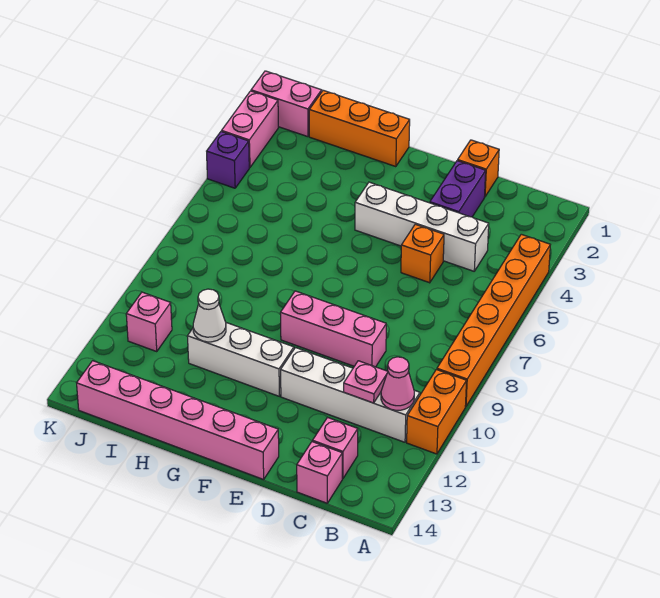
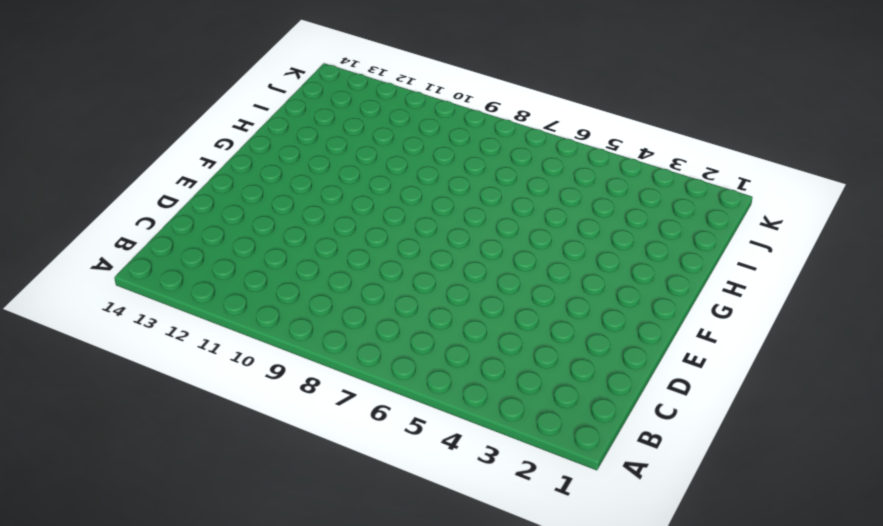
none -> orange 1x6 brick [437,234,550,407]
none -> orange 1x2 brick [407,370,467,454]
none -> white 1x4 brick [281,348,420,442]

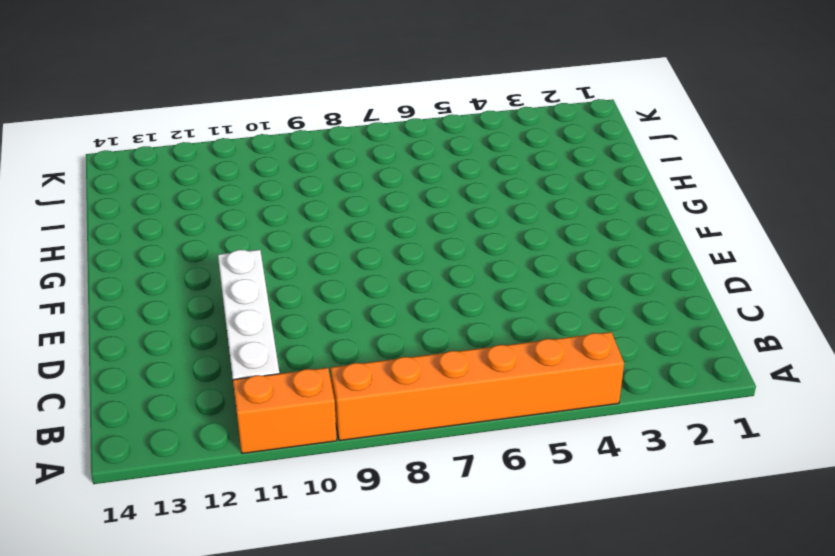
none -> white 1x4 brick [355,182,489,271]
none -> pink 1x1 brick [312,417,358,479]
none -> pink 1x1 brick [297,442,342,503]

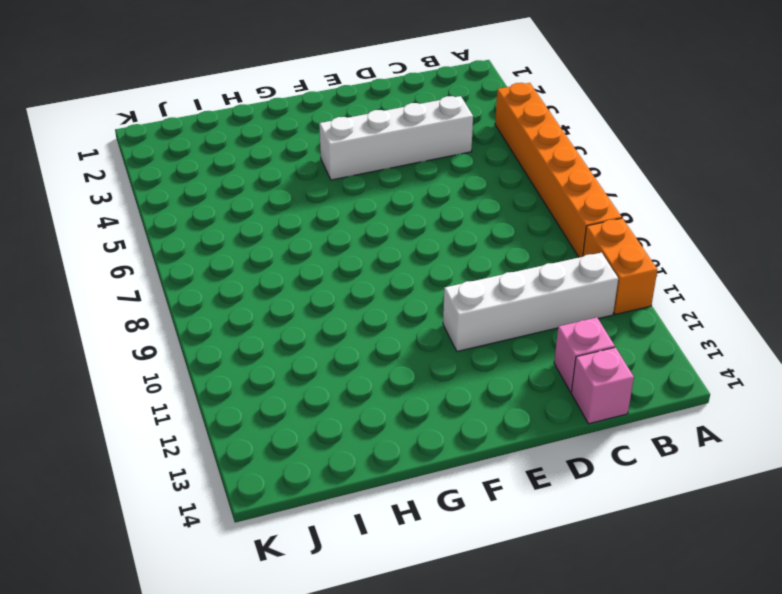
none -> orange 1x1 brick [458,140,499,196]
none -> purple 1x2 brick [430,161,486,217]
none -> orange 1x1 brick [401,224,444,283]

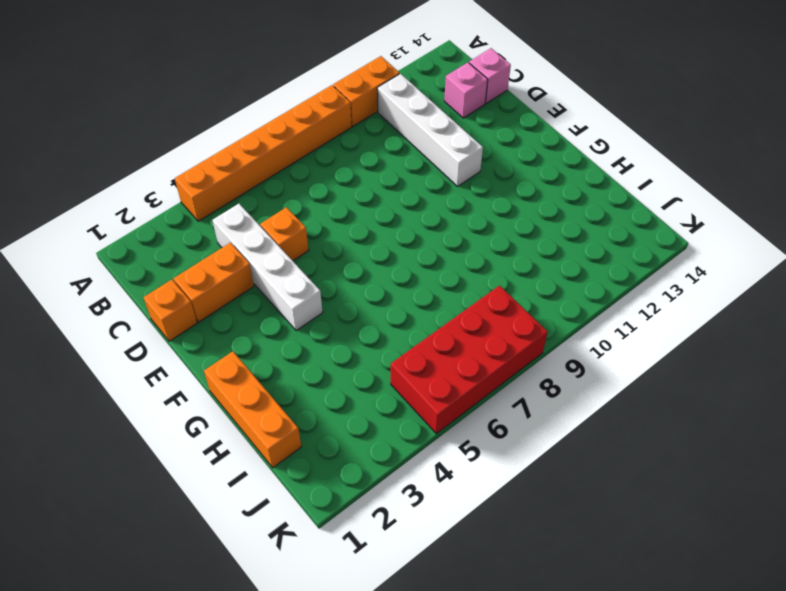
orange 1x2 brick [174,243,254,322] -> purple 1x2 brick [430,161,486,217]
red 2x4 brick [391,286,548,434] -> none
none -> pink 1x3 brick [280,291,386,367]
none -> pink 1x6 brick [77,361,279,479]
none -> white 1x3 brick [188,323,294,396]

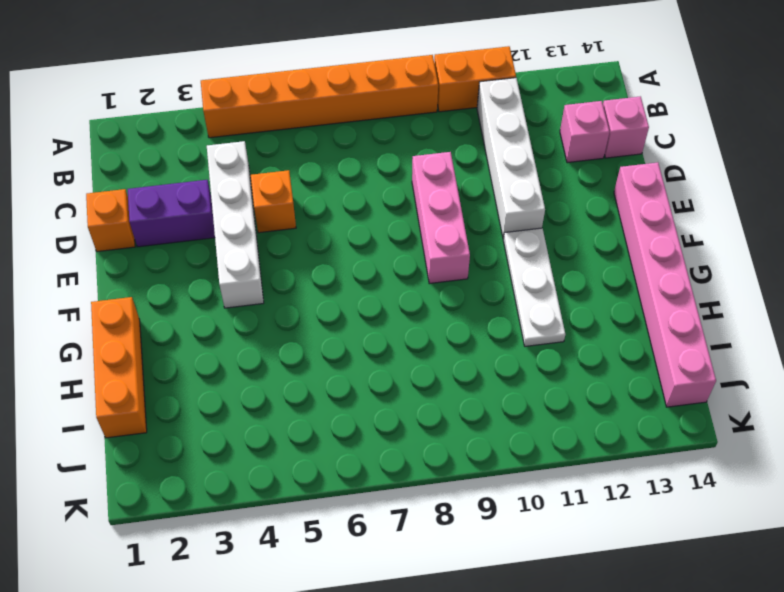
white 1x3 plate [503,228,565,346] -> white 1x3 brick [188,323,294,396]
none -> pink 1x2 brick [251,71,322,137]
none -> pink 1x1 brick [126,292,172,351]
none -> pink 1x2 brick [222,91,278,168]

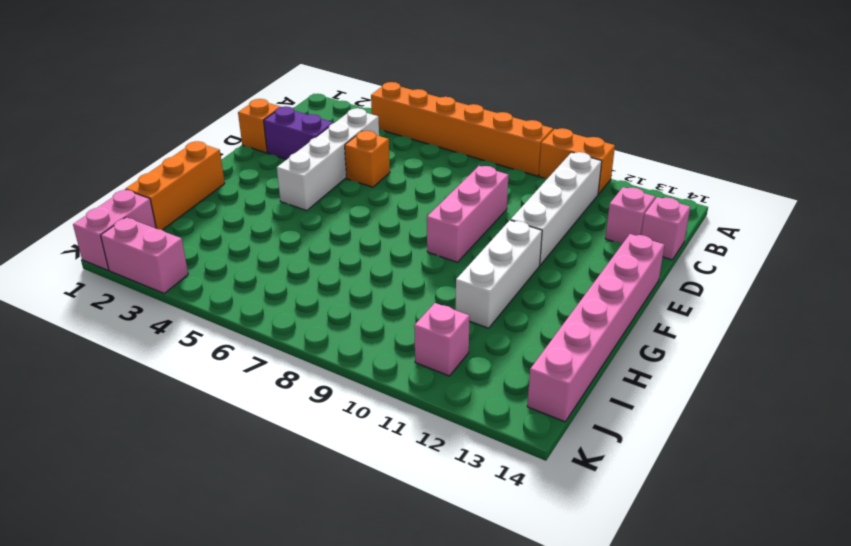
none -> purple 1x1 brick [207,132,249,188]
none -> pink 1x1 cone [381,357,414,410]
none -> pink 1x1 plate [344,361,388,403]

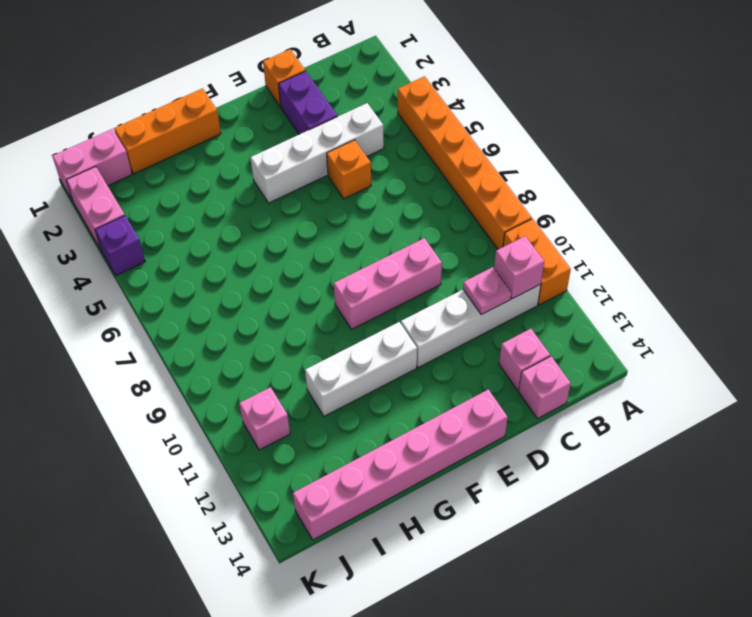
pink 1x1 brick [494,236,544,299] -> pink 1x1 cone [381,357,414,410]
none -> white 1x1 cone [193,289,226,342]

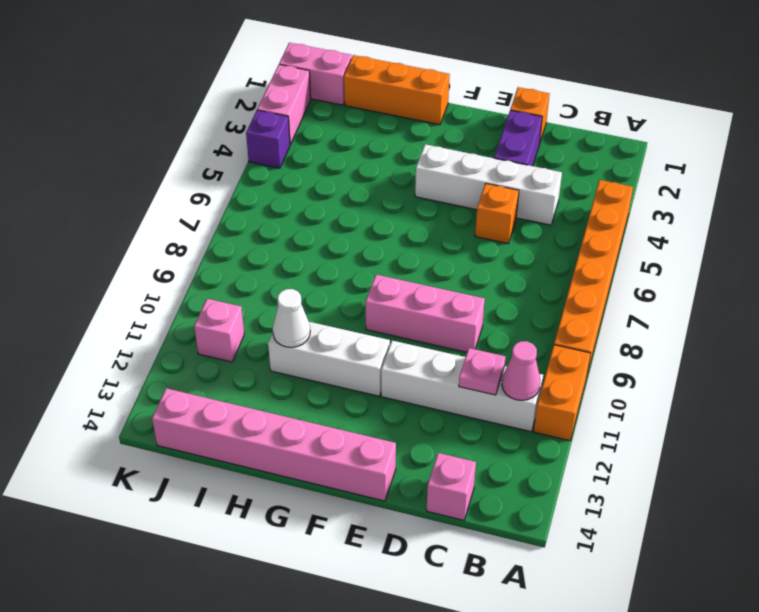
none -> pink 1x1 brick [312,417,358,479]

